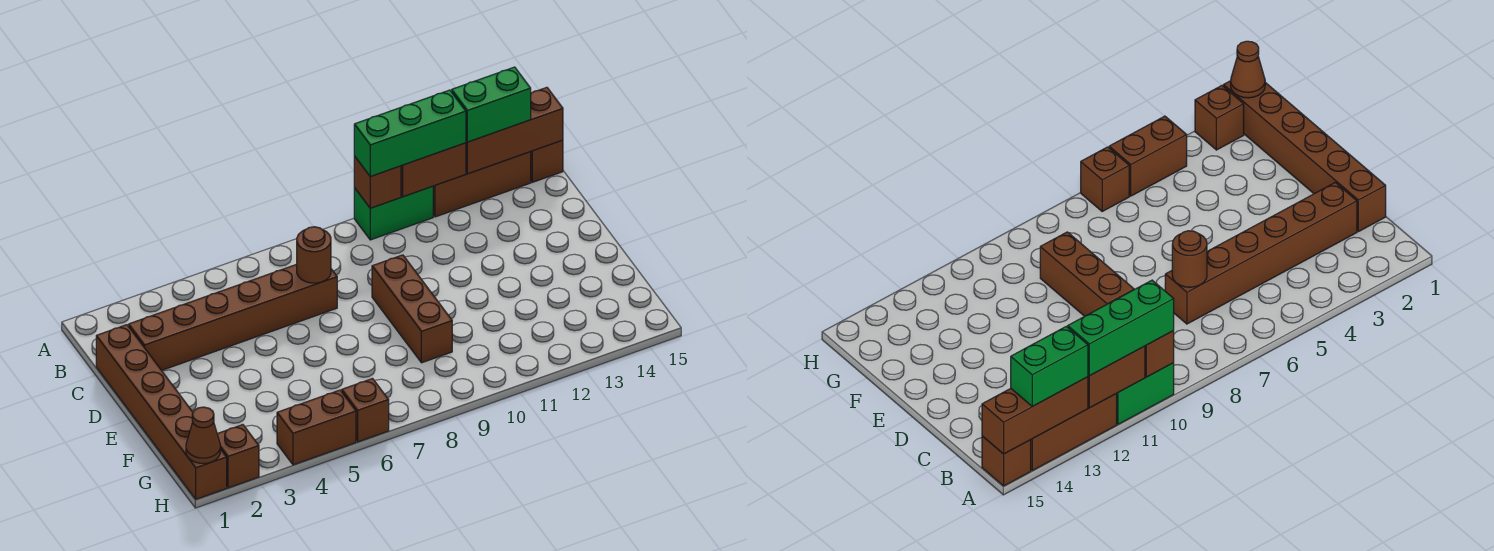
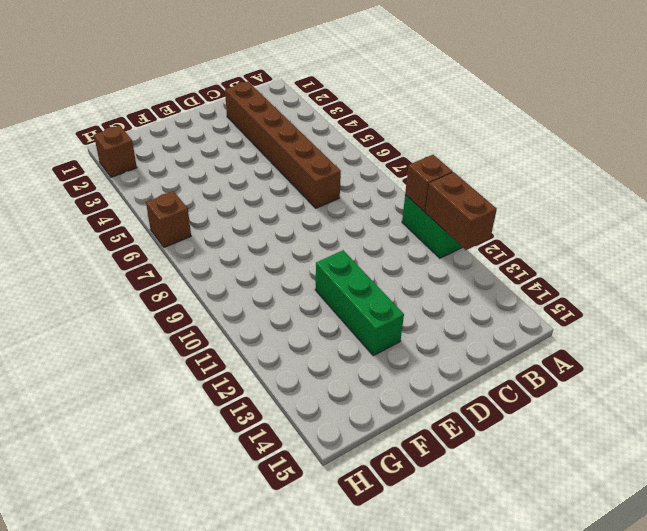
green 1x3 brick [315,250,404,356] -> green 1x3 brick moved to [354,90,466,176]
none -> brown 1x3 brick [433,152,531,217]
none -> brown 1x1 brick [531,140,563,182]
none -> brown 1x6 brick [96,325,227,499]

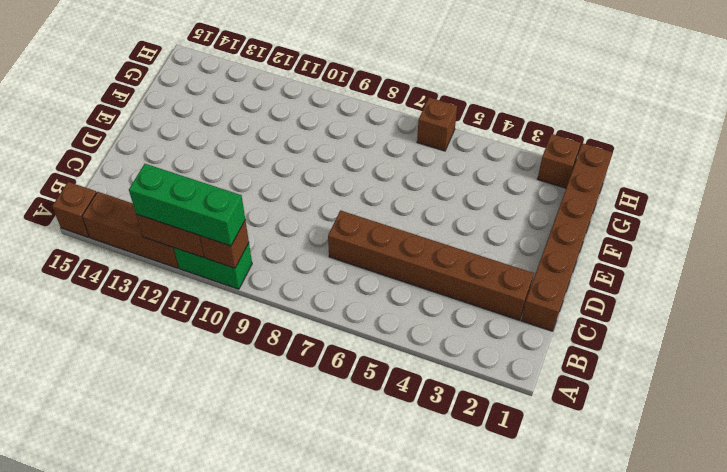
none -> brown 1x3 brick [372,255,452,363]
none -> brown 1x2 brick [277,390,356,465]
none -> brown 1x3 brick [466,87,563,174]

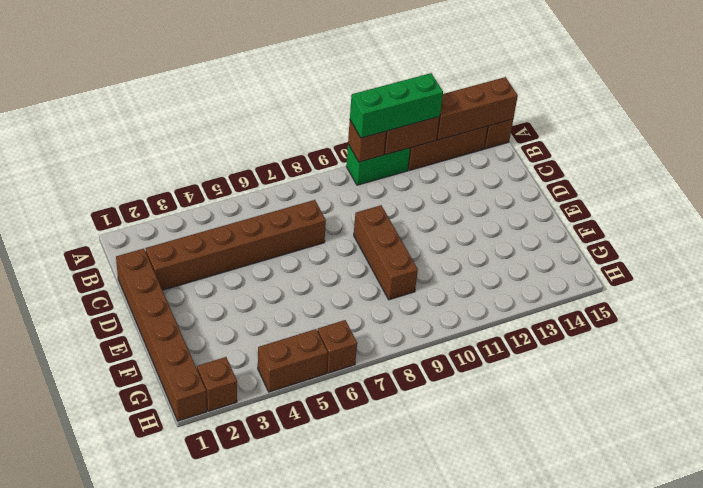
none -> brown 1x1 round brick [297,227,331,283]
none -> brown 1x1 cone [186,407,220,463]
none -> green 1x2 brick [452,67,531,142]

